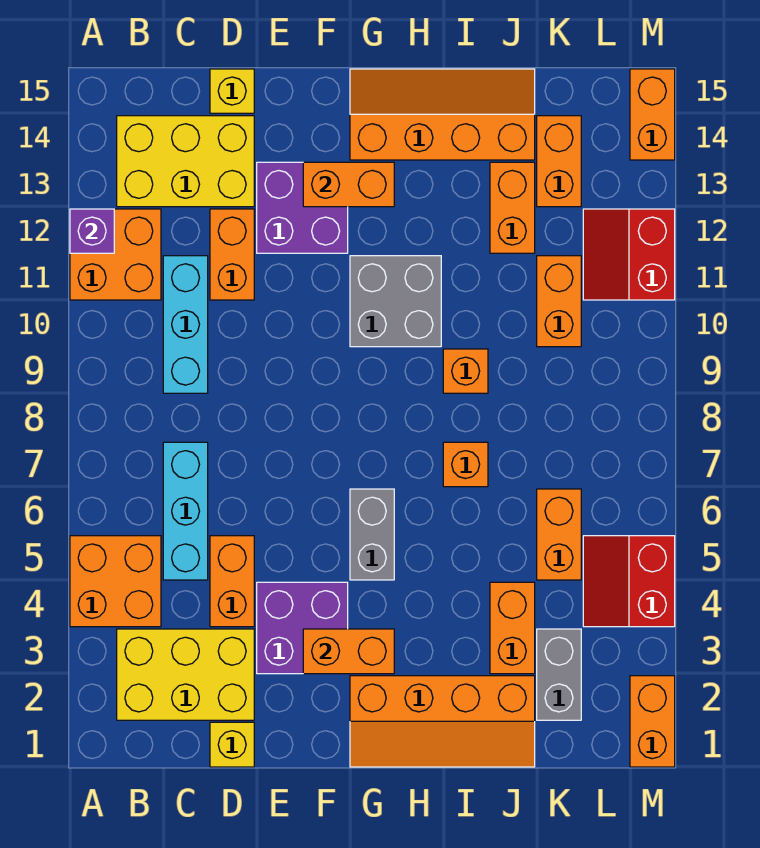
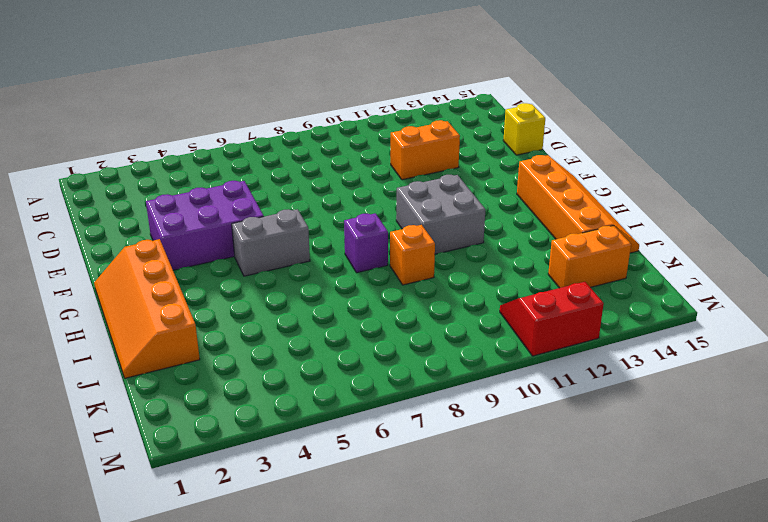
purple 2x3 brick [146,181,264,270] -> purple 2x2 brick [257,582,348,674]
purple 1x1 brick [344,213,388,273] -> purple 1x1 brick moved to [70,209,114,253]
none -> orange 2x2 brick [70,536,161,627]
none -> orange 2x2 brick [70,209,161,300]
none -> yellow 2x3 brick [117,629,254,720]
none -> yellow 2x3 brick [117,116,254,207]

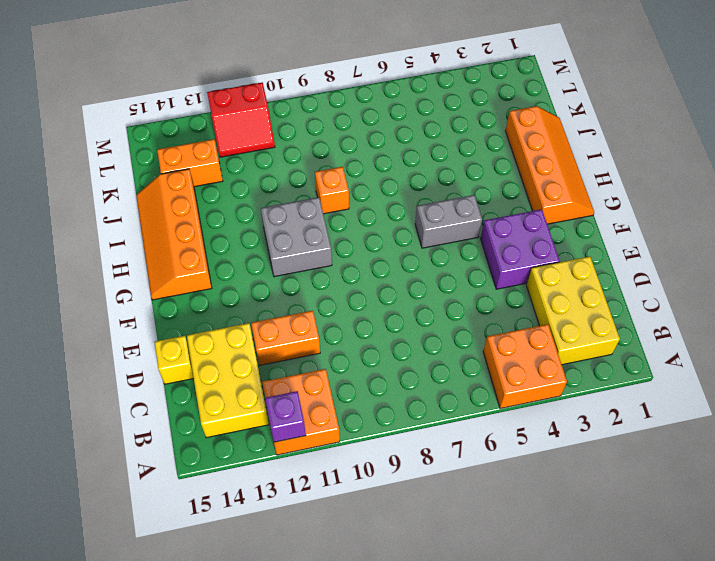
none -> cyan 1x3 brick [163,442,208,580]
none -> cyan 1x3 brick [163,256,208,393]
none -> yellow 1x1 brick [210,722,254,767]
none -> orange 1x2 brick [210,536,254,627]

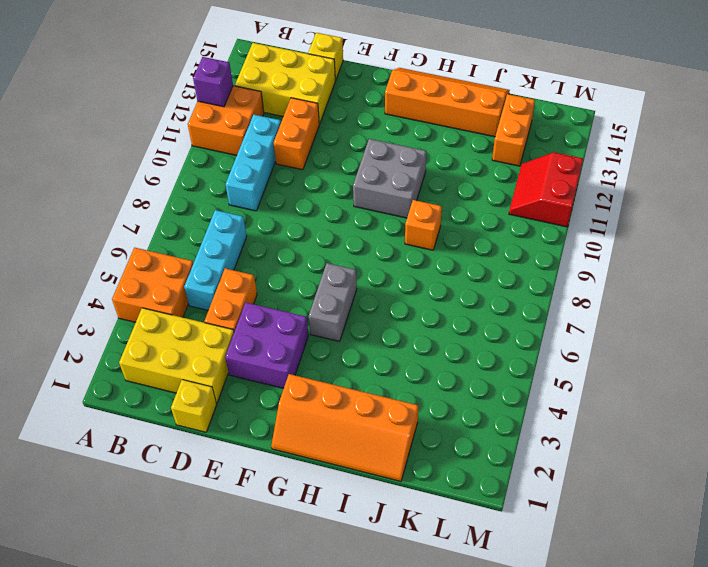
none -> purple 2x2 brick [257,162,348,253]
none -> orange 1x1 brick [443,442,488,487]
none -> orange 1x2 brick [490,582,535,674]
none -> orange 1x2 brick [490,162,535,253]

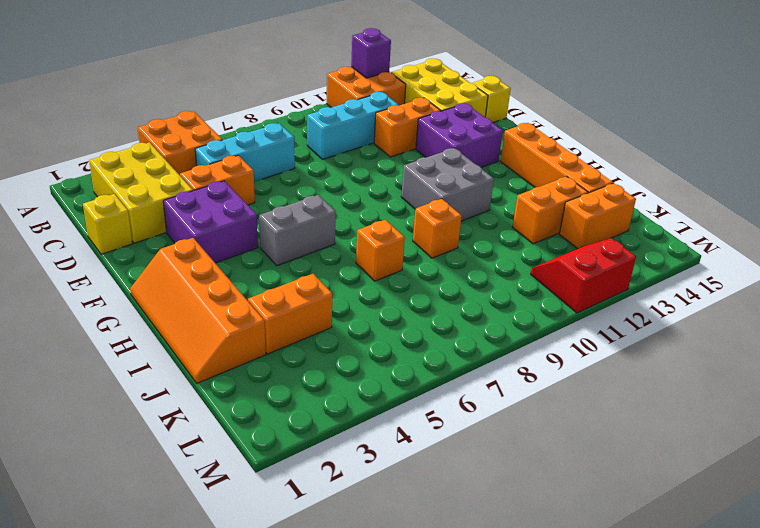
none -> grey 1x2 brick [537,629,581,720]
none -> orange 1x2 brick [537,489,581,580]
none -> orange 1x2 brick [537,256,581,347]
none -> red 2x2 slope [583,536,675,627]

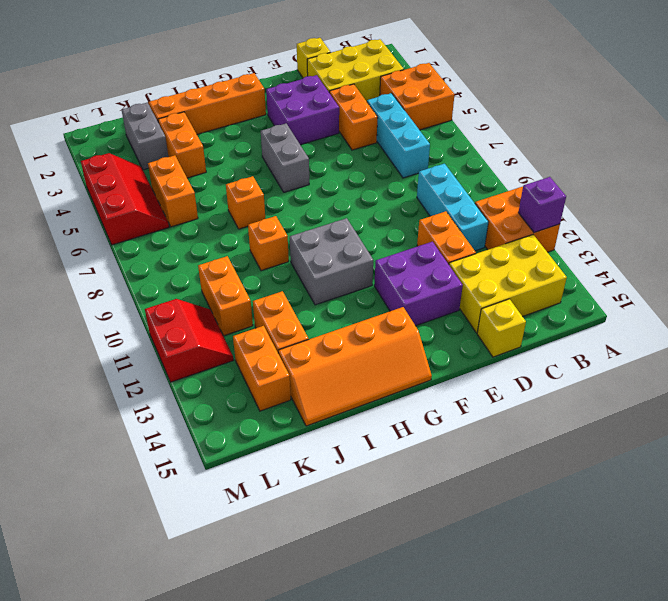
red 2x3 slope [81,153,169,245] -> red 2x2 slope [583,536,675,627]
none -> orange 1x2 brick [630,676,675,767]
none -> orange 1x2 brick [630,69,675,160]
none -> orange 1x2 brick [303,629,394,674]
none -> orange 1x2 brick [303,162,394,207]

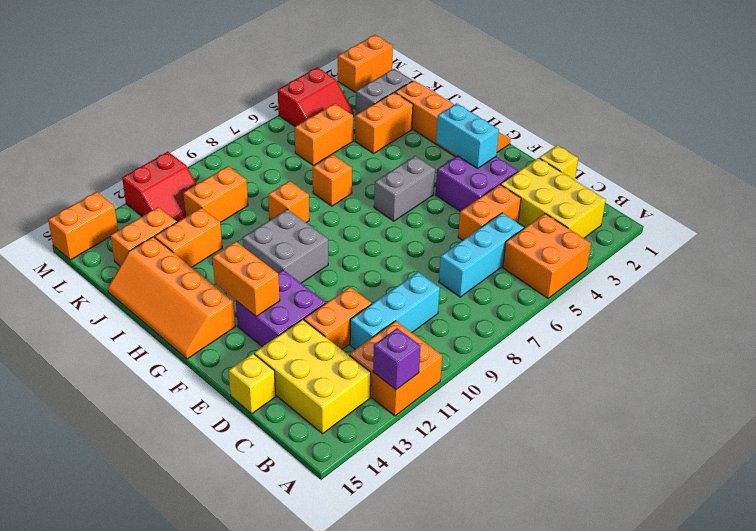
cyan 1x2 brick [436,103,499,168] -> orange 1x2 brick [303,629,394,674]

